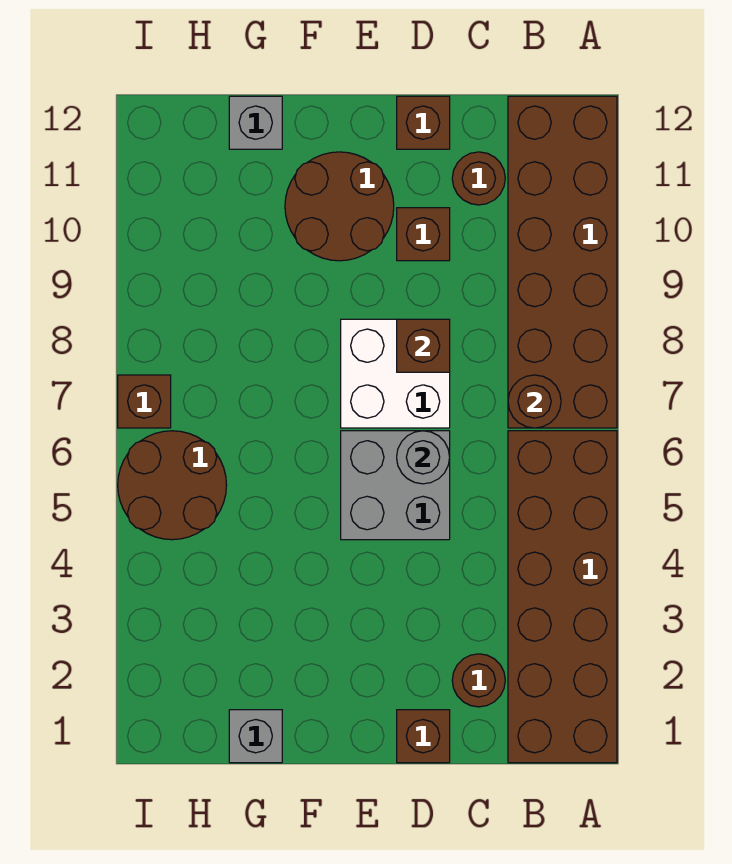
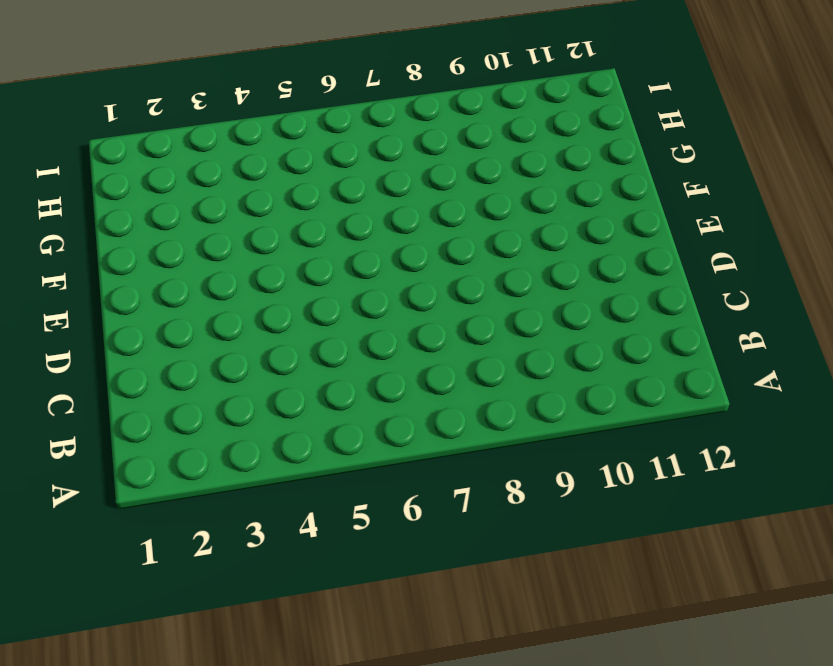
none -> brown 2x6 brick [508,431,617,763]
none -> brown 2x6 brick [508,96,617,428]
none -> brown 1x1 round brick [452,654,505,707]

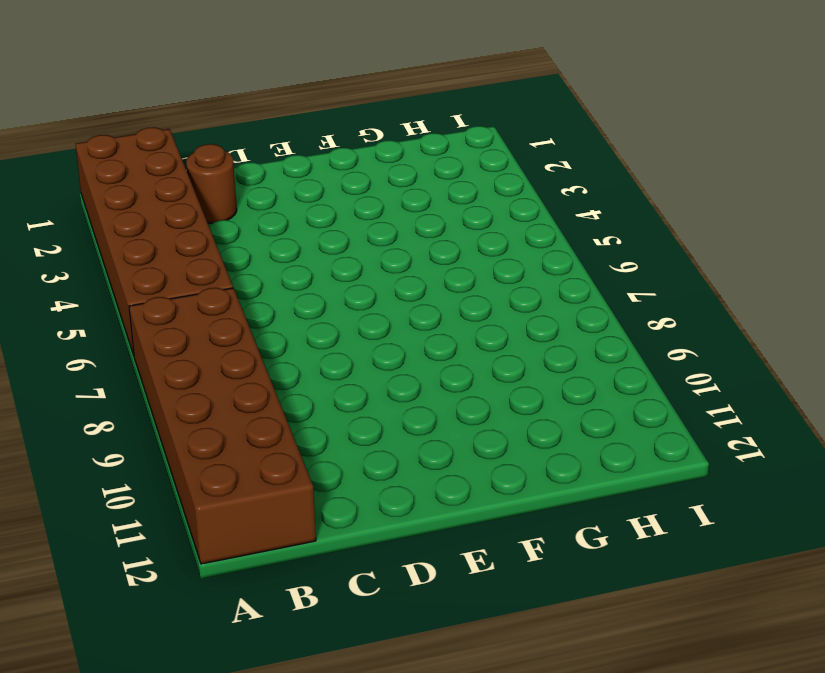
none -> brown 1x1 round brick [452,152,505,205]
none -> brown 1x1 brick [397,710,450,763]
none -> grey 2x2 brick [341,431,450,540]

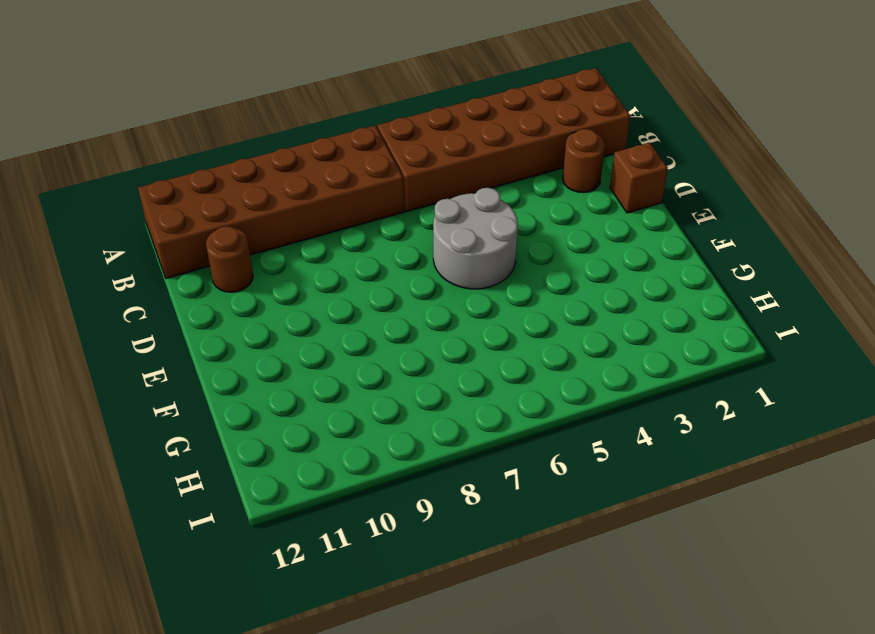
grey 2x2 round brick [433,188,518,289] -> grey 2x2 brick [341,431,450,540]
none -> white 2x2 brick [341,319,450,428]
none -> brown 1x1 brick [397,208,450,261]
none -> brown 1x1 brick [397,96,450,149]

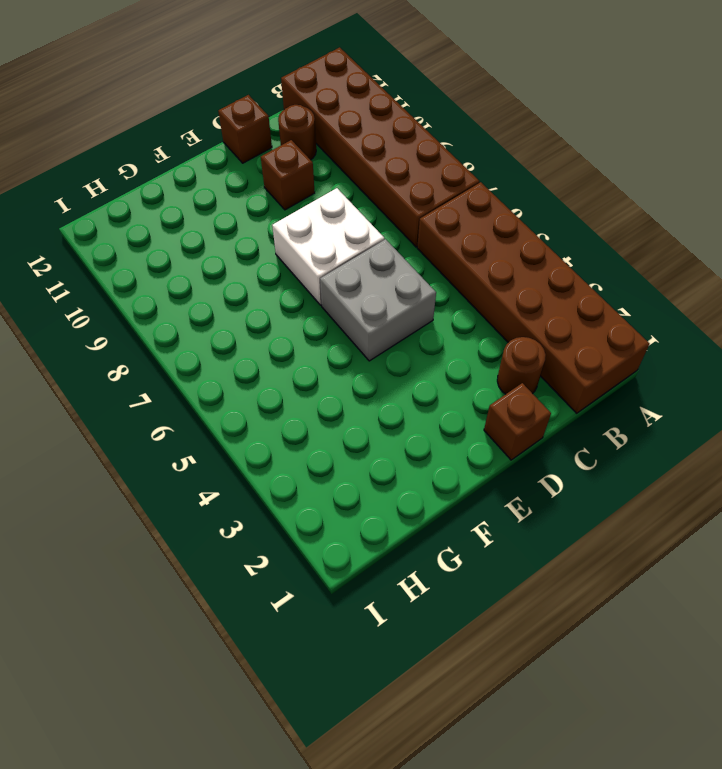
none -> brown 2x2 round brick [285,152,394,261]
none -> grey 1x1 brick [229,710,282,763]
none -> grey 1x1 brick [229,96,282,149]

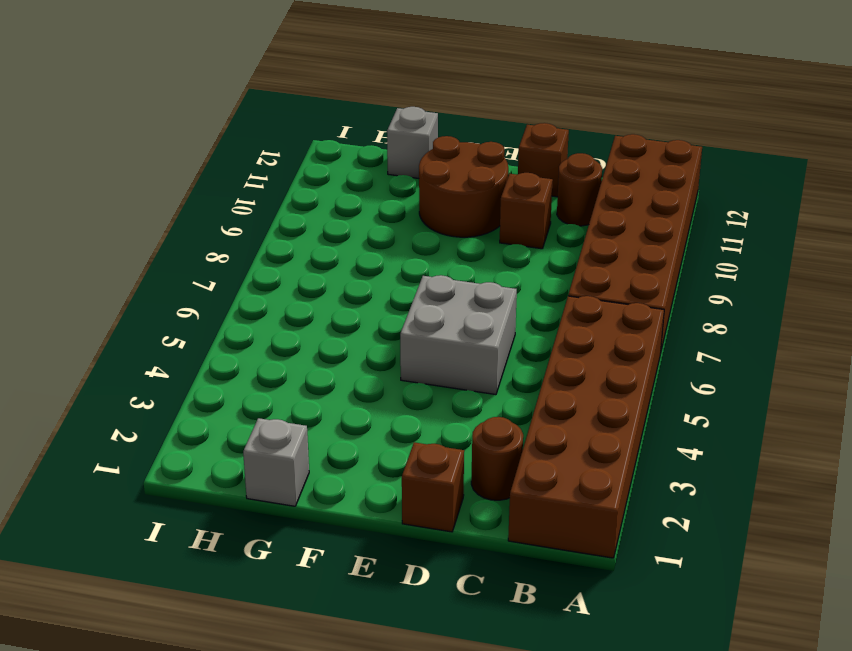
none -> white 2x2 brick [341,319,450,428]
none -> brown 2x2 round brick [118,431,227,540]
none -> brown 1x1 brick [118,375,171,428]

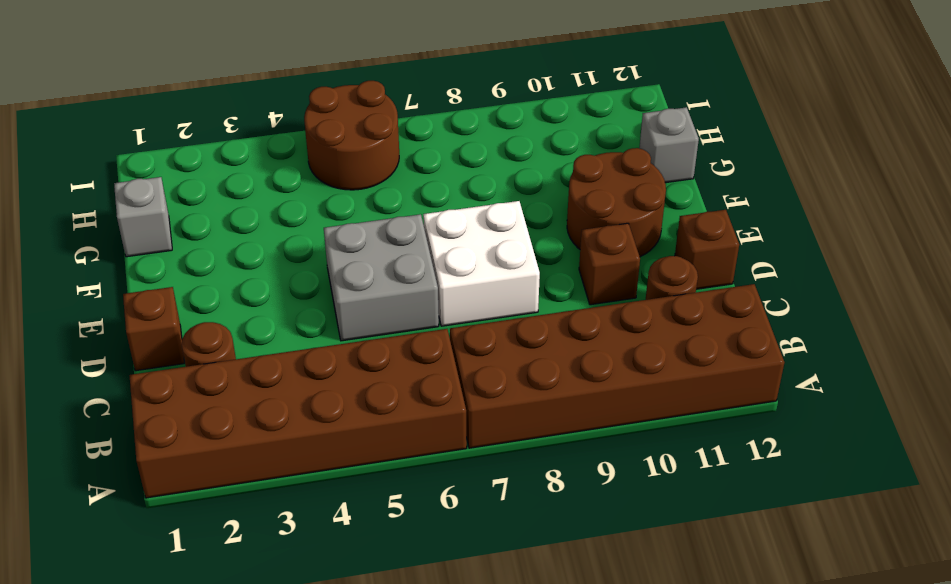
none -> brown 1x1 brick [118,375,171,428]
none -> brown 1x1 round brick [508,375,561,428]
none -> grey 1x1 round brick [397,431,450,484]

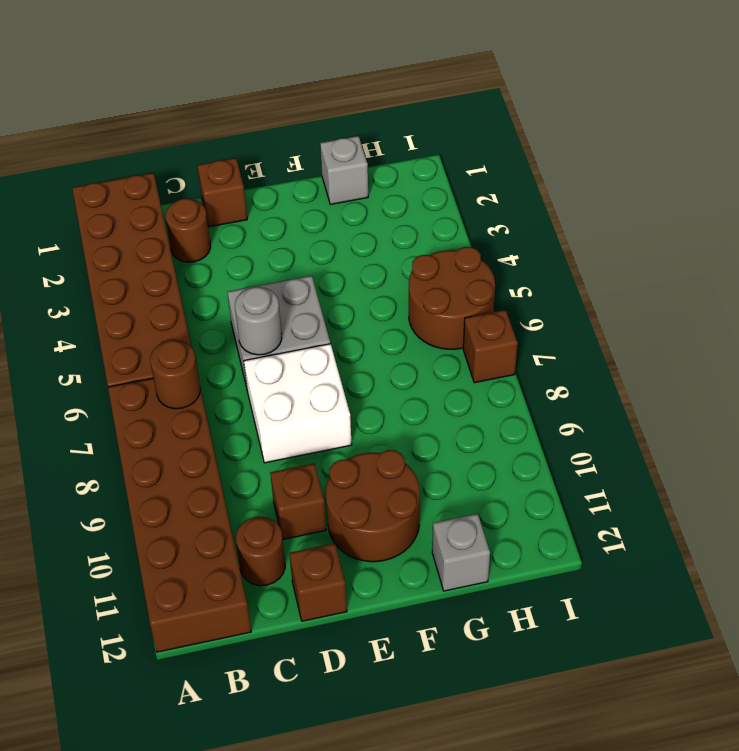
none -> brown 1x1 brick [397,319,450,372]

